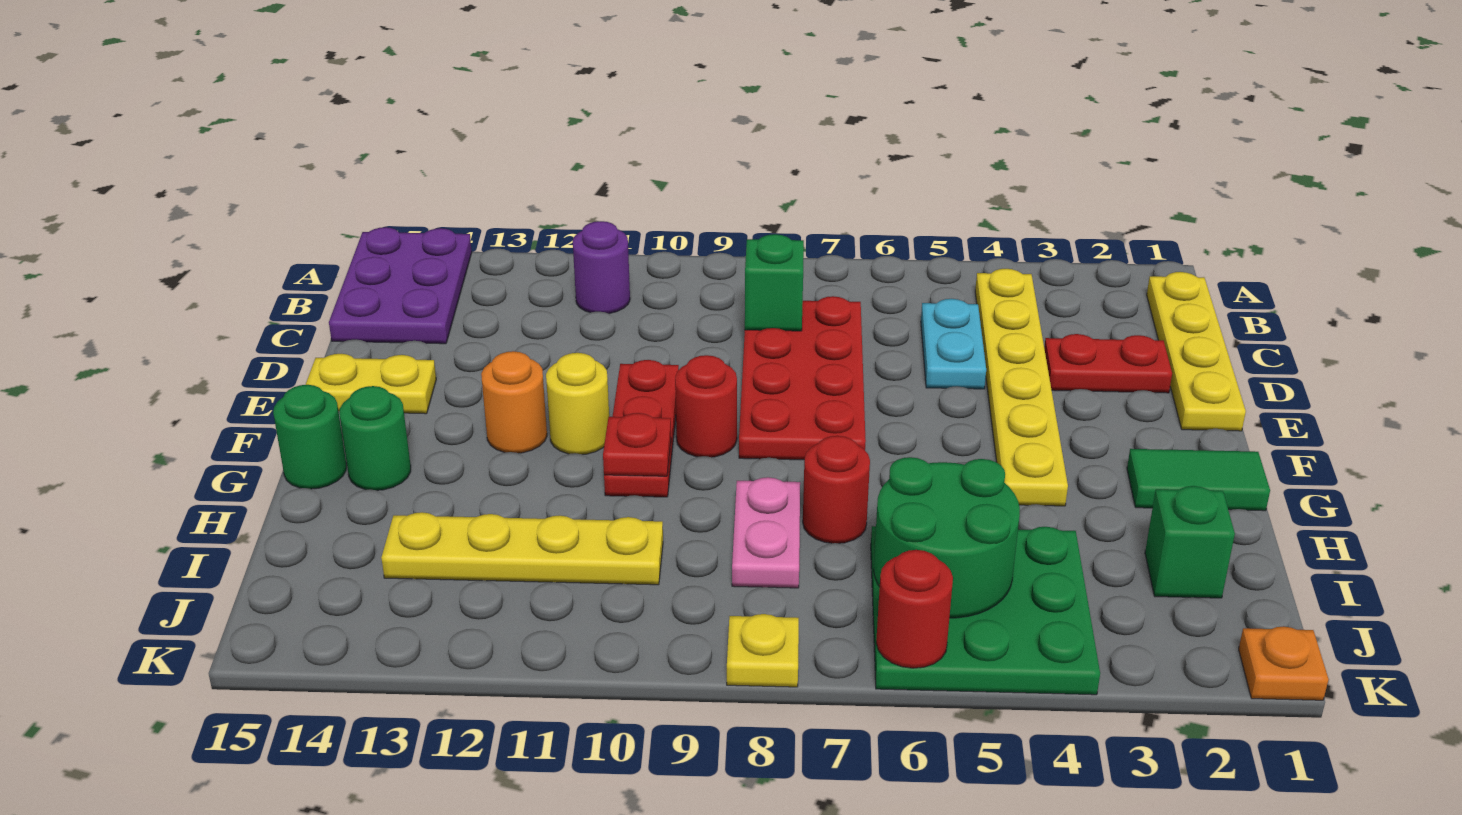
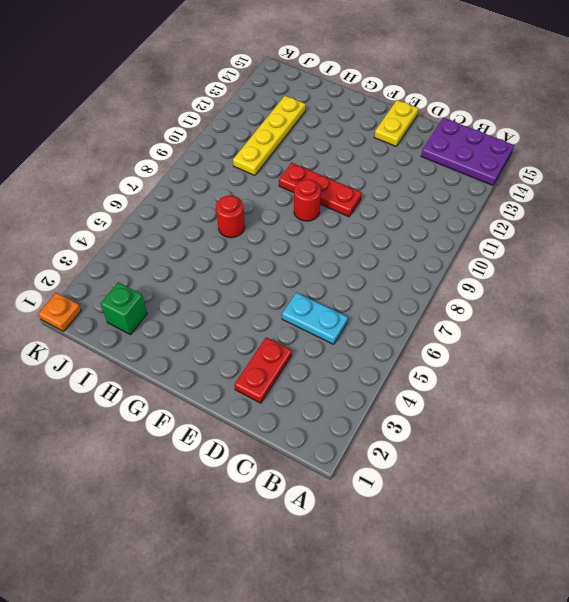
none -> yellow 1x4 plate [1147,272,1246,431]
none -> yellow 1x6 plate [975,269,1068,506]
none -> purple 1x1 round brick [573,221,630,314]

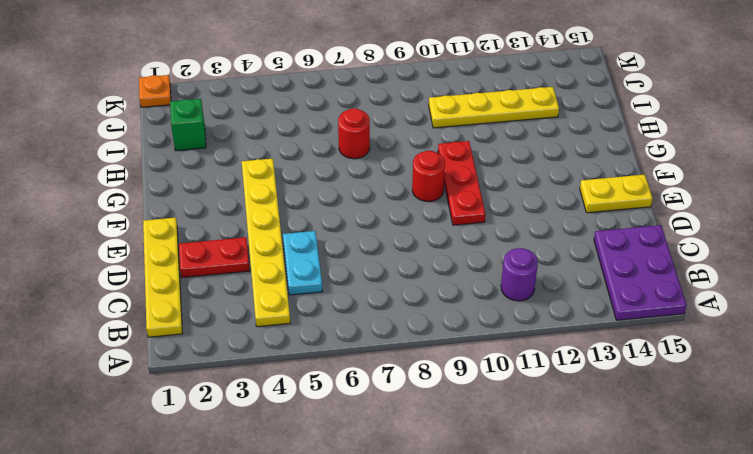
none -> red 2x4 plate [739,296,866,460]
none -> yellow 1x1 round brick [546,353,609,454]
none -> orange 1x1 round brick [481,351,547,453]

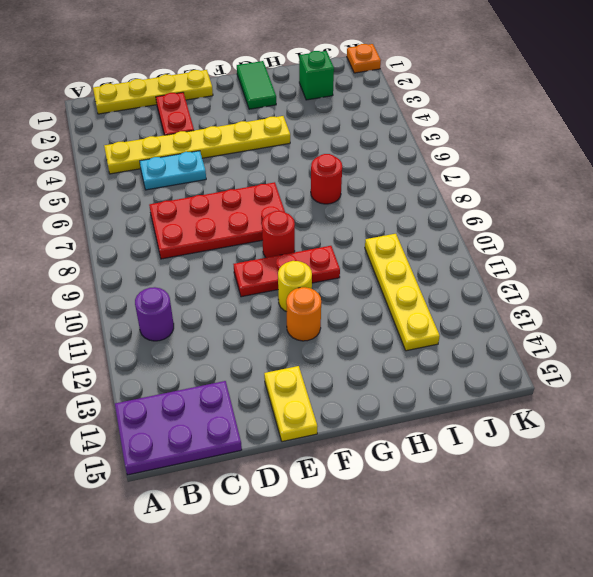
none -> green 1x1 round brick [339,386,411,490]
none -> green 1x1 round brick [273,385,346,489]
none -> pink 1x2 plate [732,477,800,588]

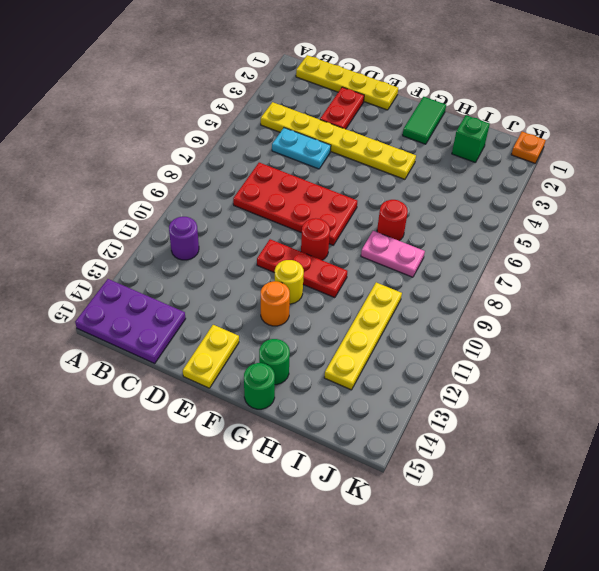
none -> green 3x3 plate [871,526,1100,695]
none -> yellow 1x1 plate [727,614,799,687]
none -> green 1x1 brick [745,234,804,331]

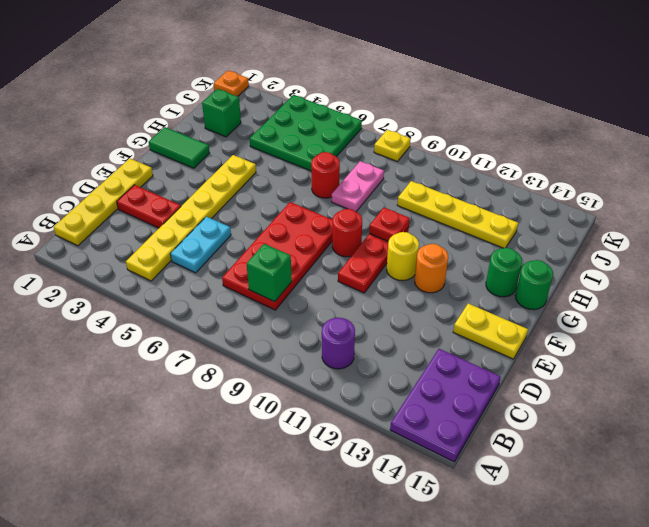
none -> green 2x2 round brick [874,457,1020,618]
none -> red 1x1 round brick [876,550,953,668]

